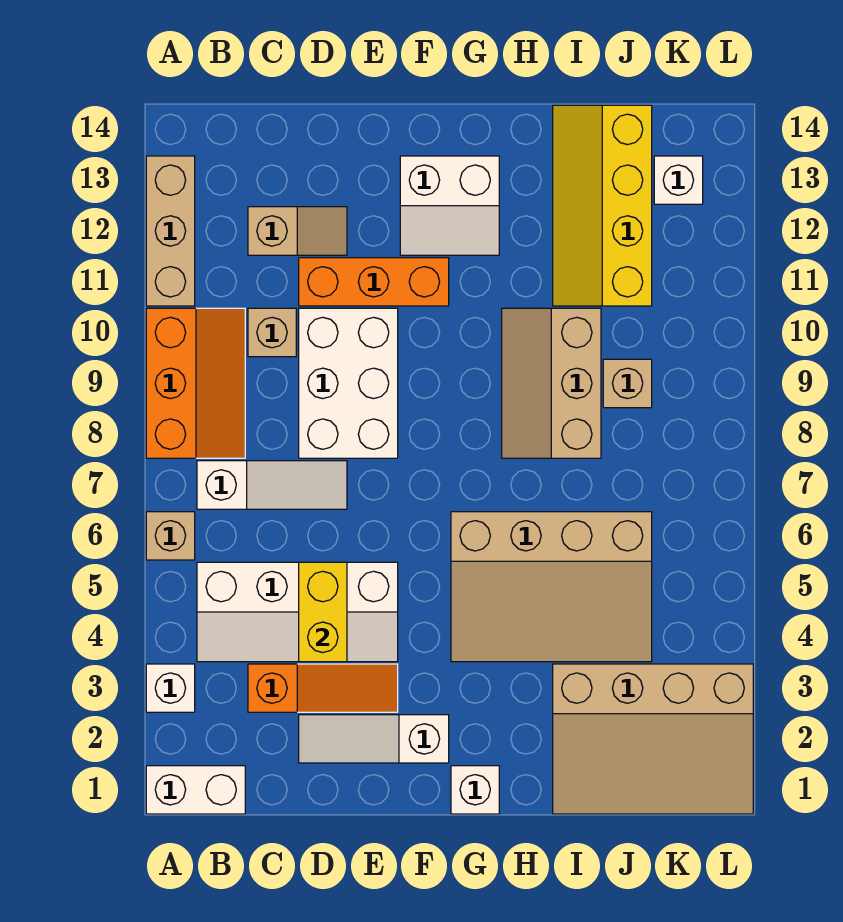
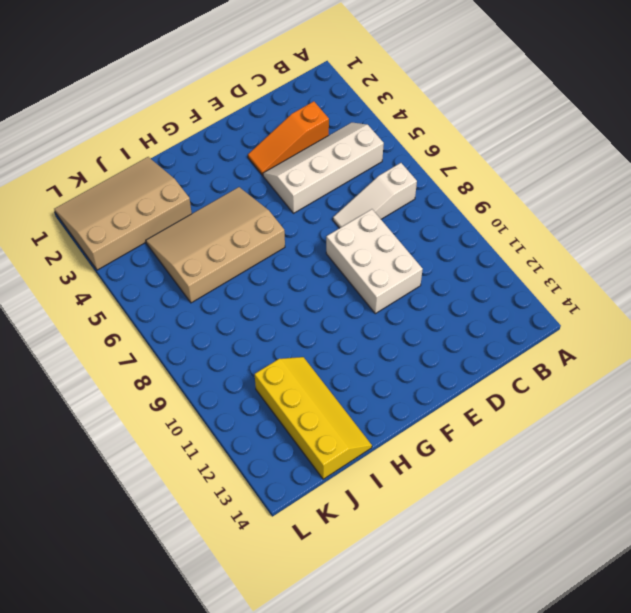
none -> white 1x2 brick [146,766,245,814]
none -> white 1x1 brick [146,664,195,712]
none -> tan 1x1 brick [146,512,195,560]

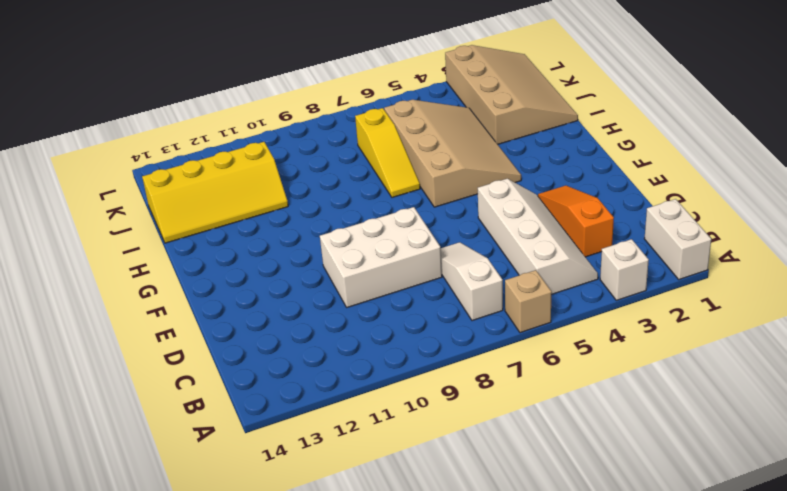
yellow 1x3 slope [355,108,420,197] -> none
none -> orange 2x3 slope [146,308,245,458]
none -> tan 1x3 brick [146,156,195,306]
none -> tan 1x1 brick [248,308,296,357]

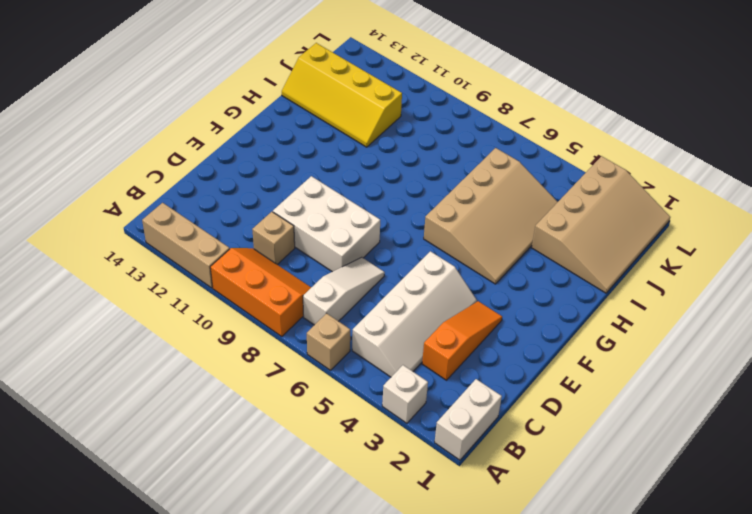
none -> tan 1x2 slope [248,207,347,255]
none -> white 1x3 slope [299,715,449,763]
none -> orange 1x3 brick [299,258,449,306]

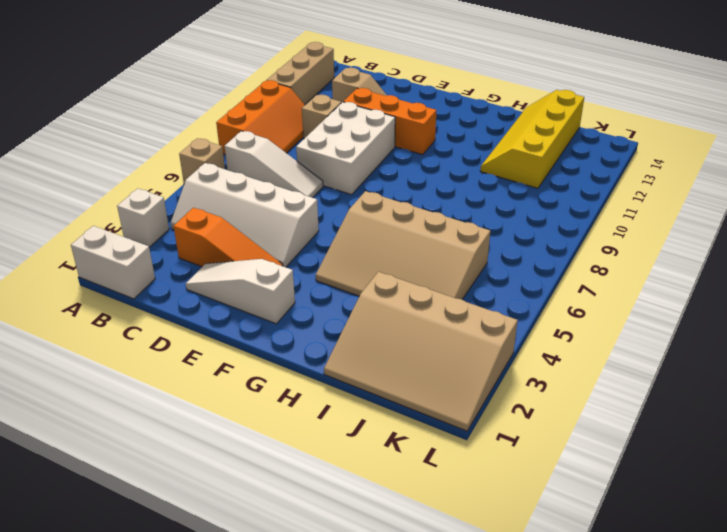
none -> white 2x2 slope [400,156,499,255]
none -> white 1x1 brick [451,766,499,814]
none -> tan 2x3 slope [502,308,601,458]

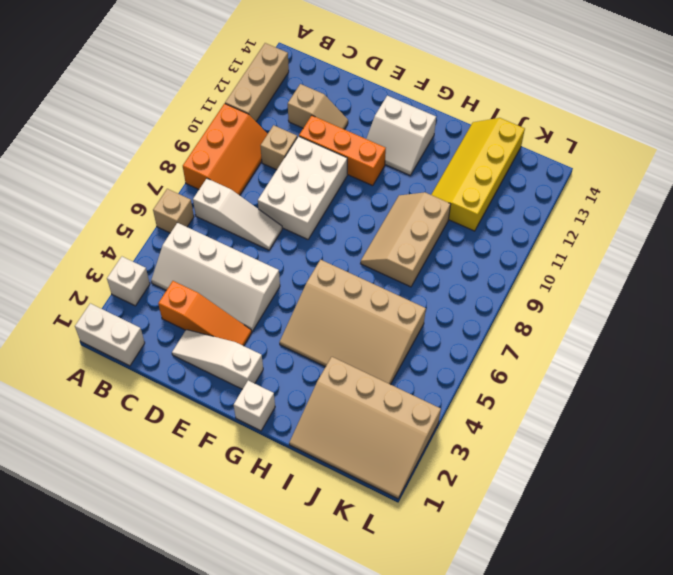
none -> tan 1x1 brick [603,359,652,408]
none -> white 1x1 brick [654,156,703,204]
none -> yellow 1x2 brick [299,562,347,662]

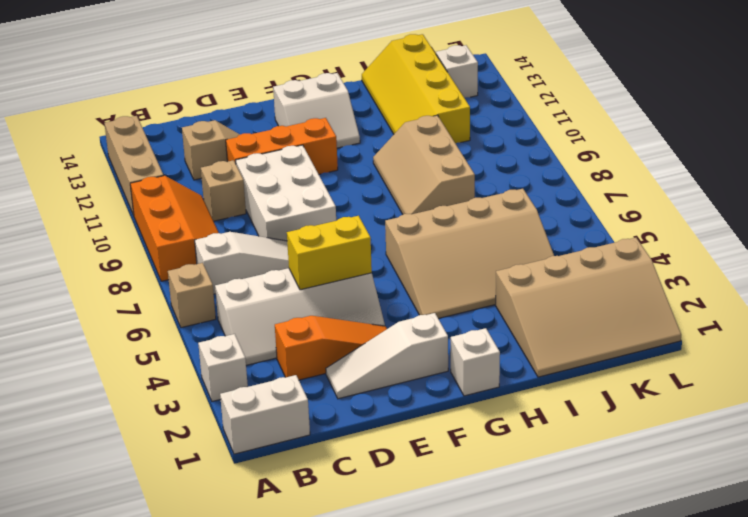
yellow 1x2 brick [287,216,372,290] -> yellow 1x2 brick turned to [299,562,347,662]
none -> tan 1x1 brick [603,359,652,408]

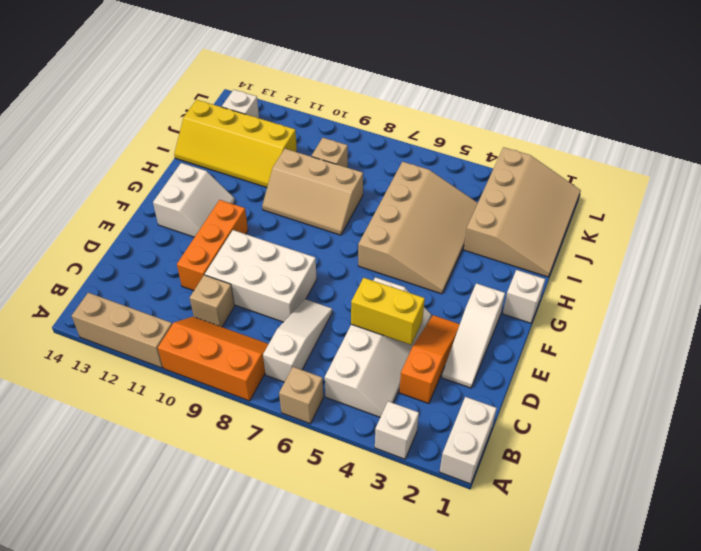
none -> tan 1x2 slope [248,207,347,255]

